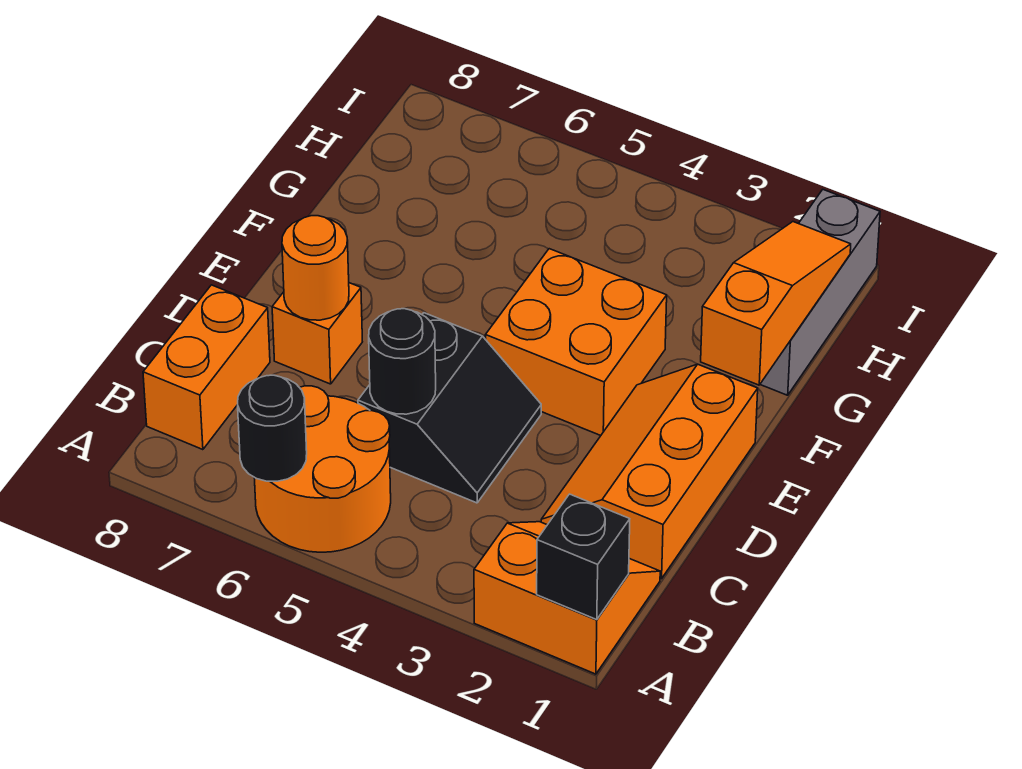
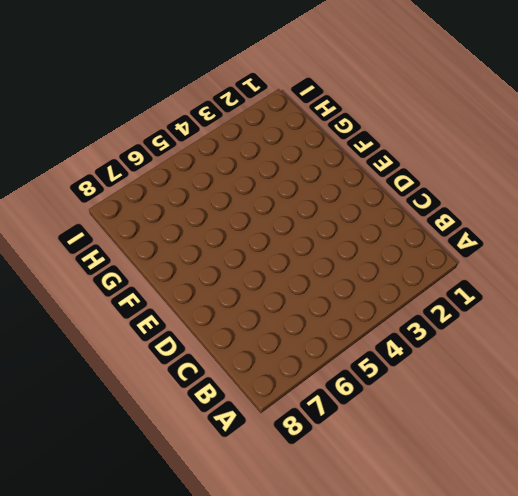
none -> orange 2x2 slope [474,522,660,674]
none -> orange 2x2 round brick [254,386,391,552]
none -> orange 1x2 brick [143,285,270,450]

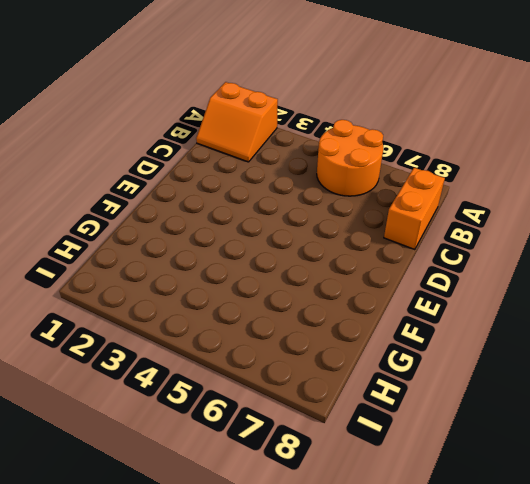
none -> orange 2x3 slope [541,364,758,579]
none -> black 2x2 slope [358,313,541,503]
none -> orange 1x1 brick [272,283,362,384]

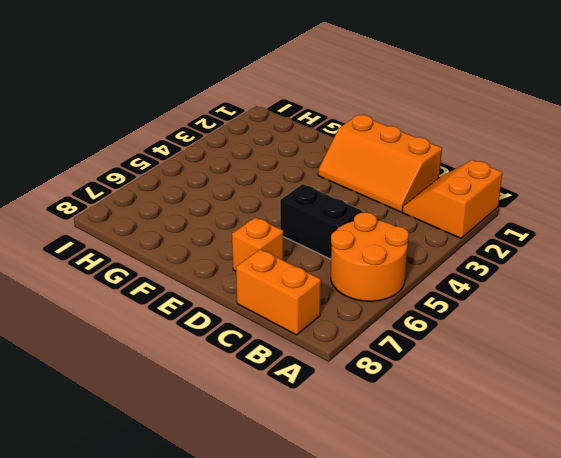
none -> orange 2x2 brick [485,249,667,436]
none -> grey 1x3 brick [760,190,880,395]
none -> black 1x1 brick [537,494,630,620]

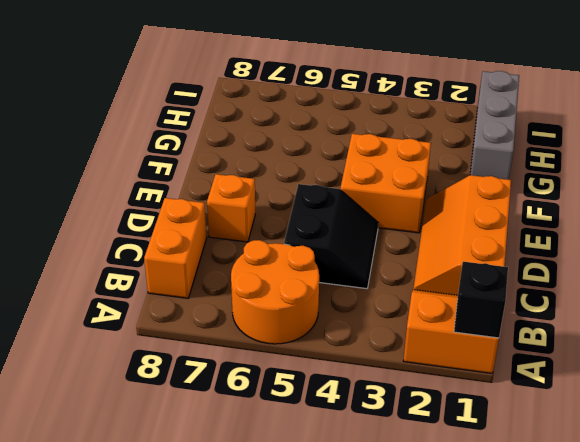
none -> black 1x1 round brick [238,375,307,481]
none -> black 1x1 round brick [369,309,436,414]
none -> orange 1x1 round brick [282,216,349,320]

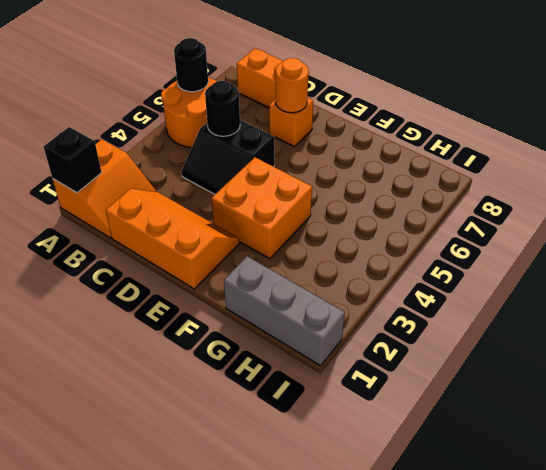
none -> orange 1x3 slope [701,222,851,385]

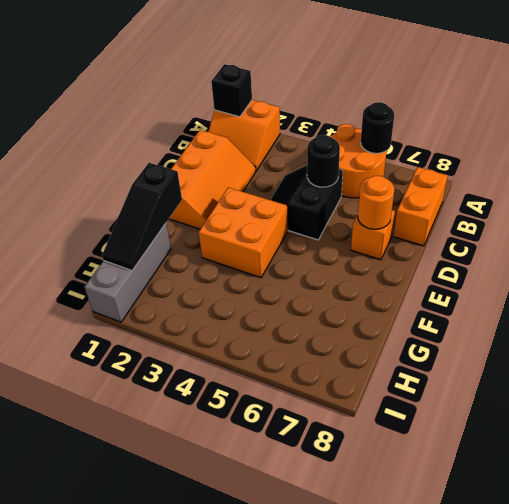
black 1x3 slope [102,163,182,270] -> orange 1x3 slope [701,222,851,385]

